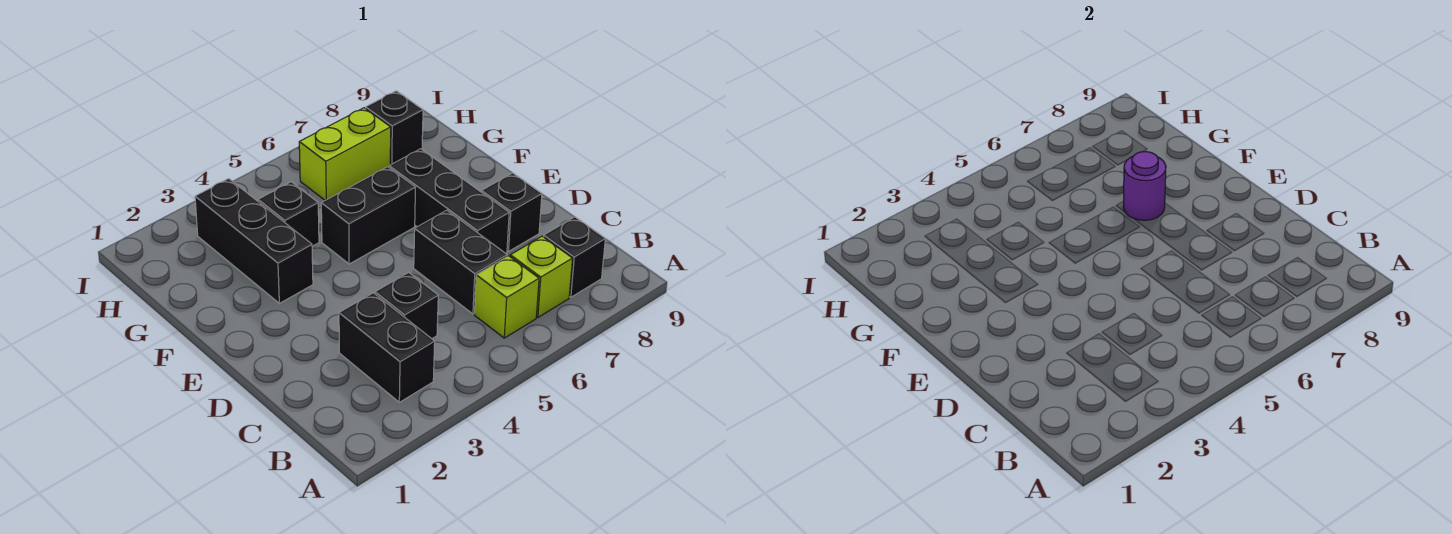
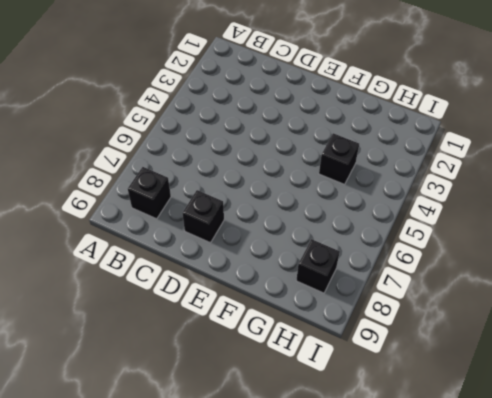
none -> black 1x2 brick [339,293,435,402]
none -> lime 1x1 brick [474,256,539,338]
none -> lime 1x1 brick [510,236,573,317]

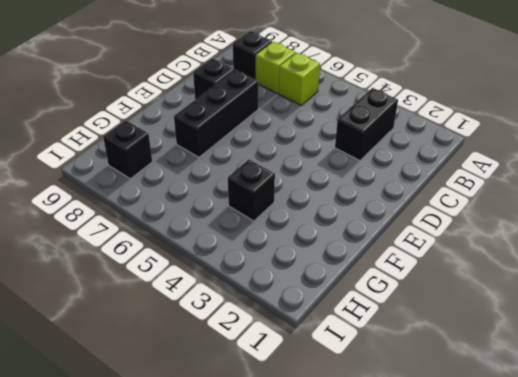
none -> black 1x1 brick [375,272,438,339]
none -> black 1x2 brick [414,210,507,314]
none -> black 1x3 brick [195,179,313,303]

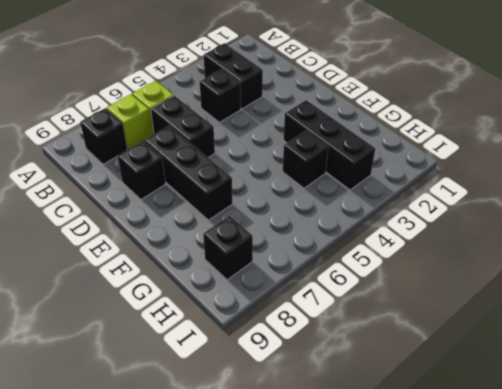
none -> black 1x2 brick [321,167,416,264]
none -> lime 1x2 brick [299,108,391,200]
none -> purple 1x1 round brick [1123,151,1166,220]

